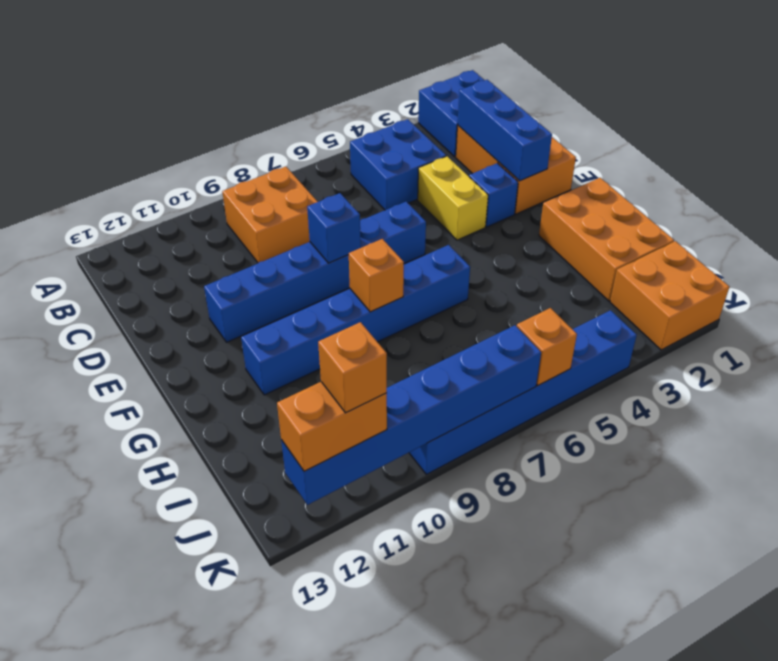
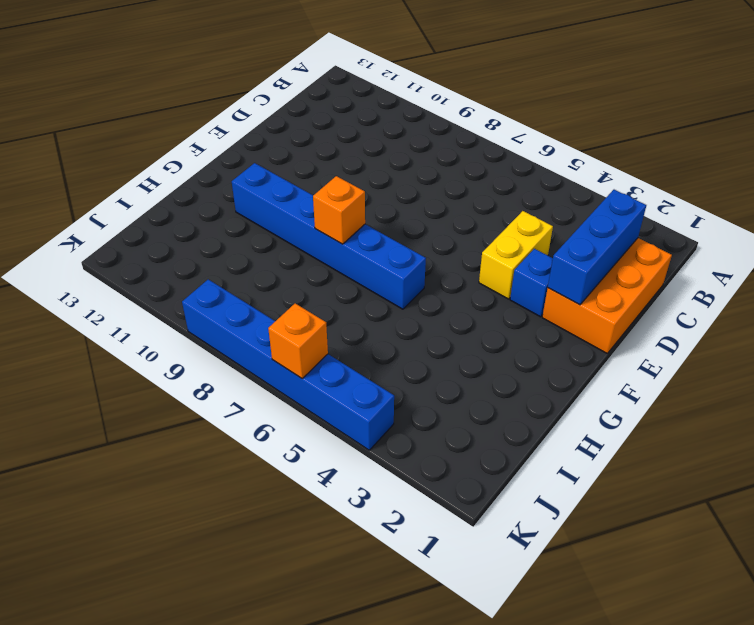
none -> blue 2x2 brick [418,70,485,157]
none -> blue 2x2 brick [350,119,446,210]
none -> orange 2x2 brick [222,167,318,263]

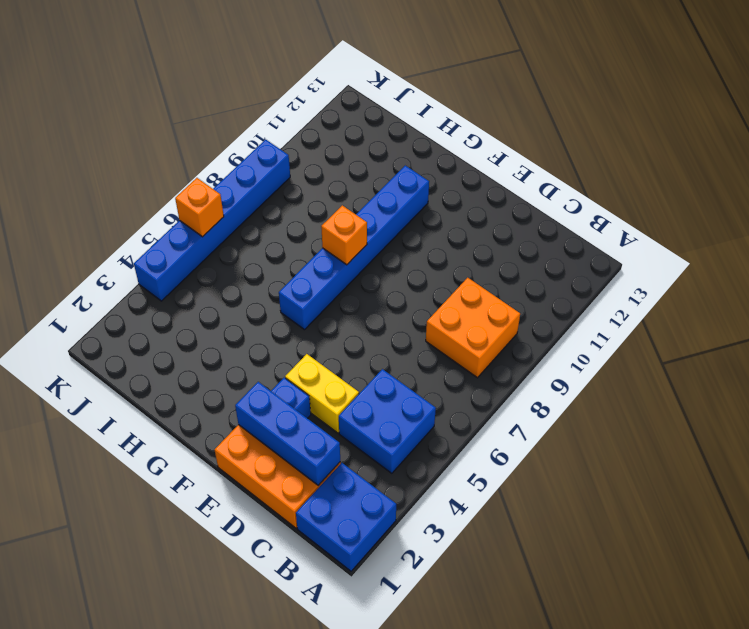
none -> blue 1x6 brick [204,202,426,342]
none -> orange 2x3 brick [539,178,674,301]
none -> orange 2x2 brick [610,241,729,350]

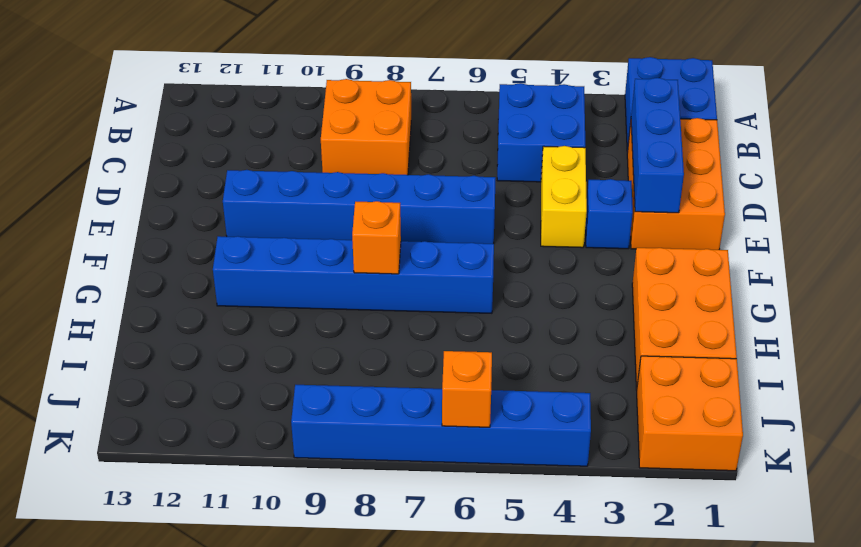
none -> blue 1x1 brick [307,193,361,263]
none -> blue 1x6 brick [281,325,541,505]
none -> orange 1x2 brick [277,382,387,471]

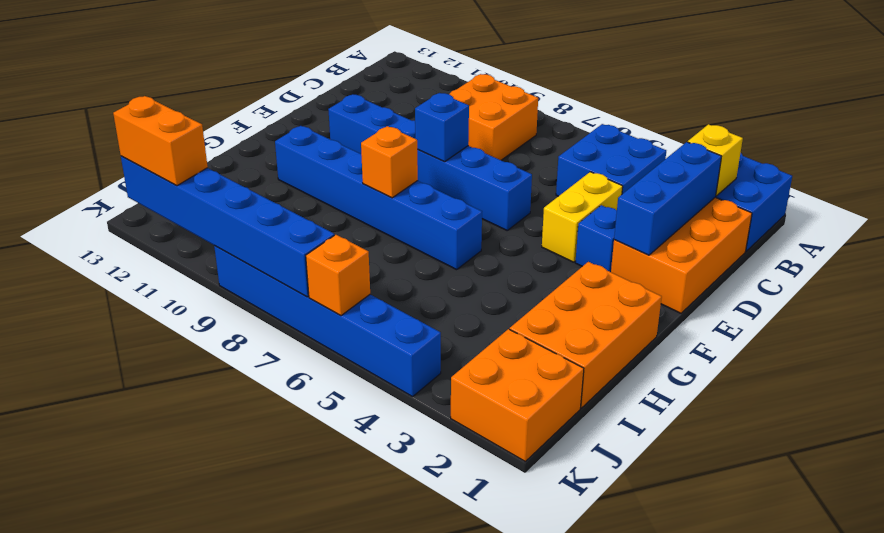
yellow 1x1 brick [688,124,743,196] -> none
none -> orange 1x1 brick [318,322,387,413]

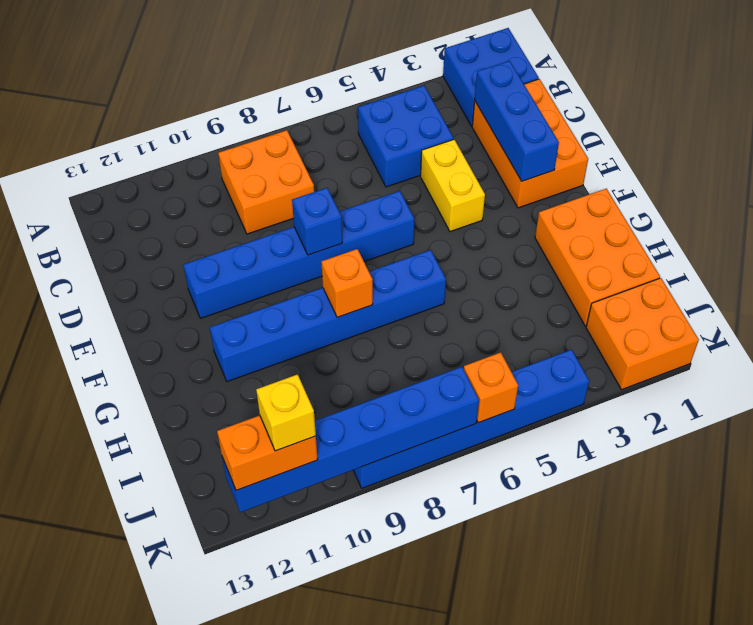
yellow 1x1 brick [256,375,316,451] -> orange 1x1 brick [318,322,387,413]
none -> blue 1x1 brick [469,163,518,227]

